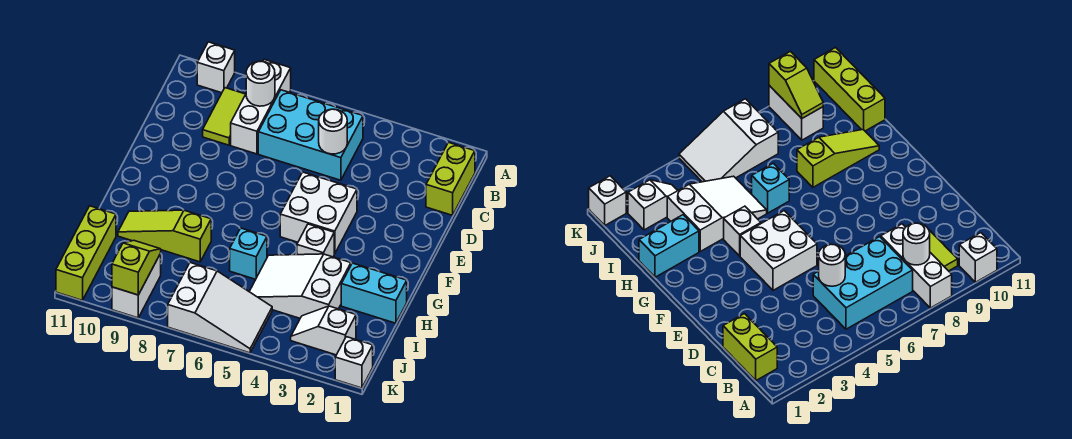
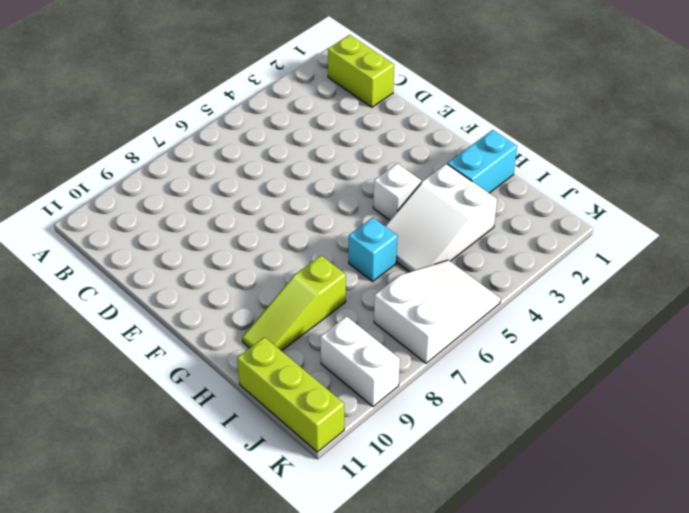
none -> white 1x3 brick [231,60,291,154]
none -> white 1x1 brick [197,42,235,93]
none -> cyan 2x3 brick [258,90,363,180]

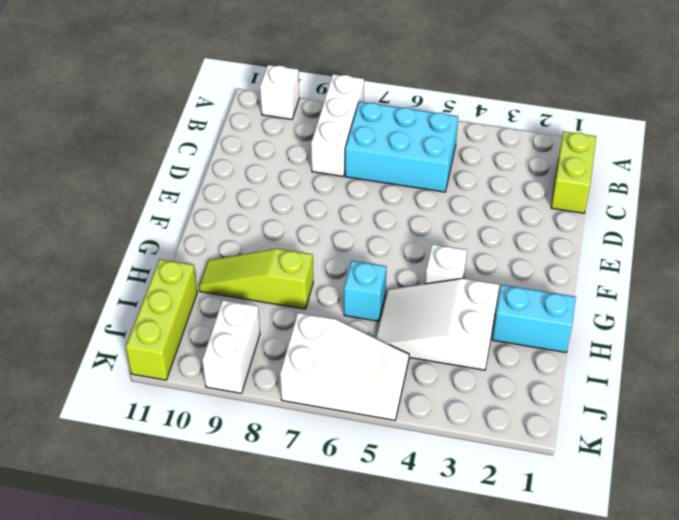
none -> lime 1x2 tile [203,88,246,145]
none -> white 2x2 brick [280,172,357,254]
none -> white 1x2 slope [291,306,356,355]

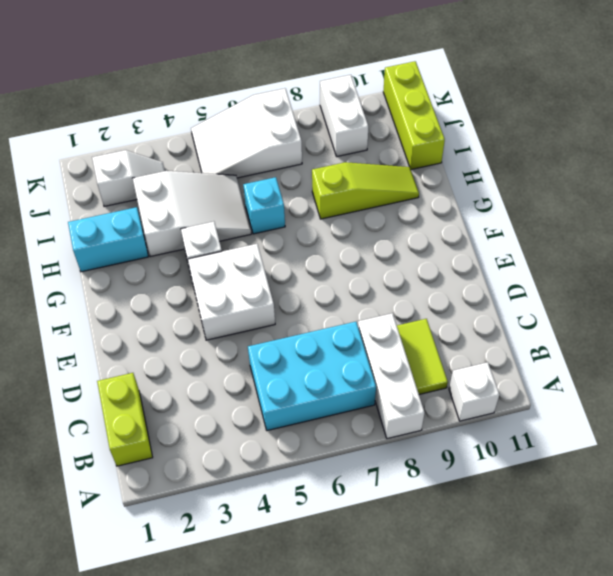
none -> white 1x1 brick [335,337,373,388]
none -> white 1x1 round brick [246,61,275,106]
none -> white 1x1 round brick [319,109,347,154]

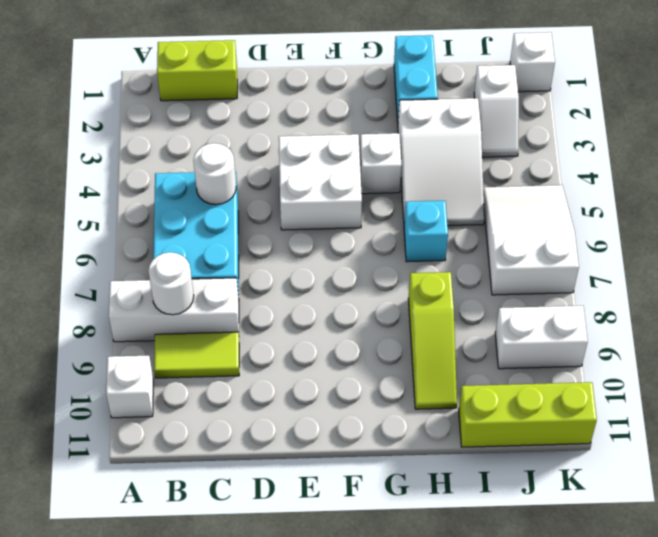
none -> lime 1x2 slope [112,241,161,295]

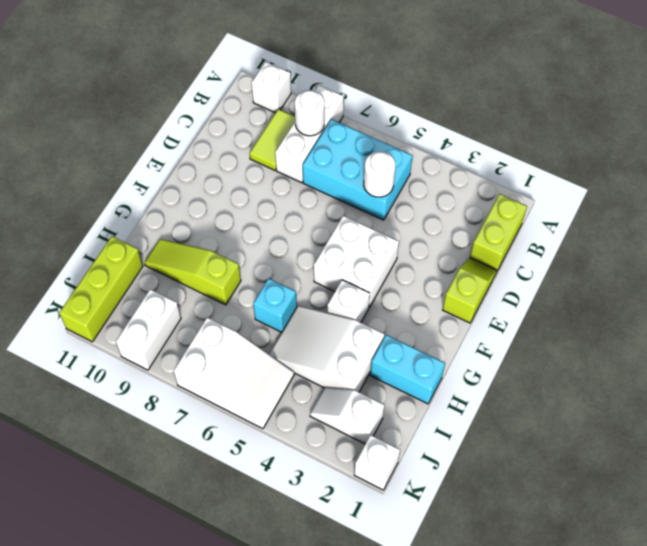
lime 1x2 slope [443,258,497,323] -> lime 1x2 slope moved to [112,241,161,295]

